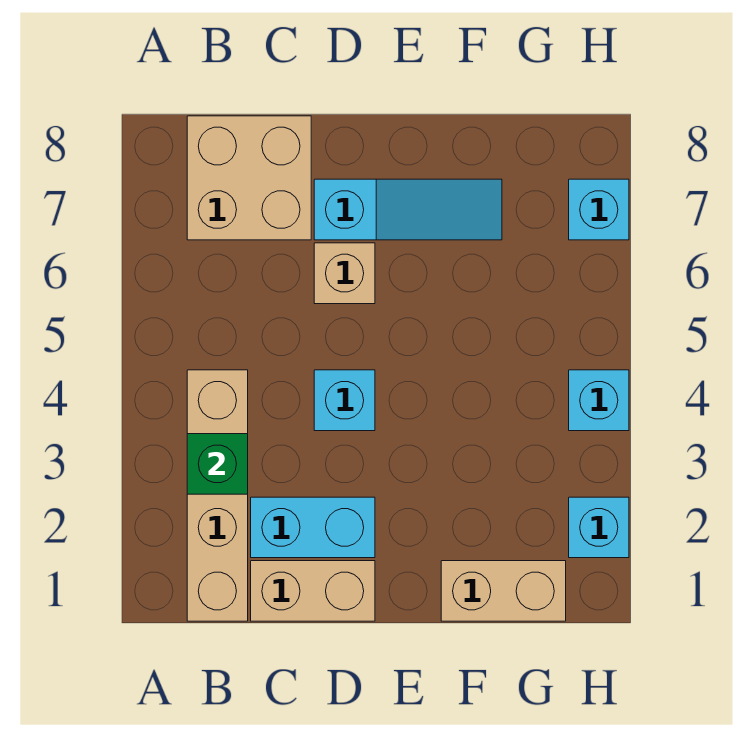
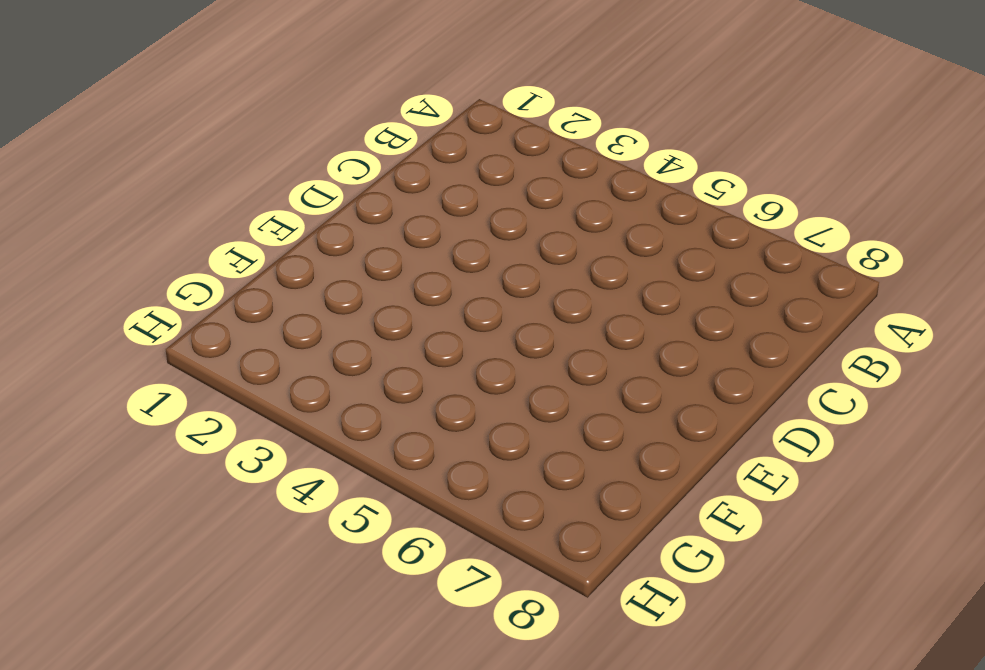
none -> tan 1x4 brick [187,370,248,621]
none -> tan 2x2 brick [187,116,311,240]
none -> tan 1x2 brick [251,561,375,621]

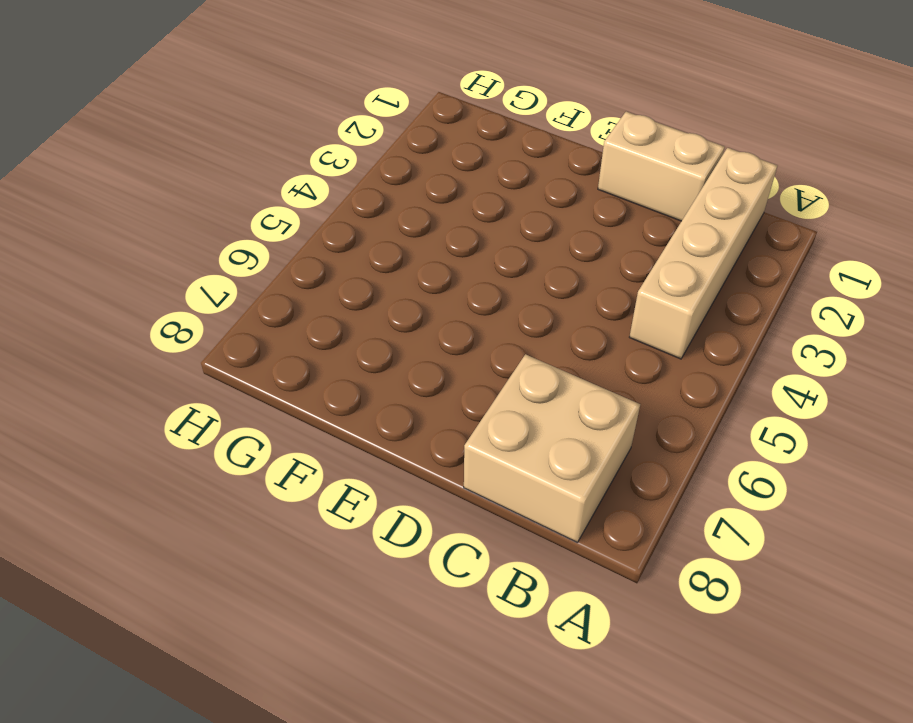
none -> cyan 1x2 brick [251,497,375,558]
none -> cyan 1x1 brick [314,370,375,431]
none -> tan 1x1 brick [314,243,375,304]

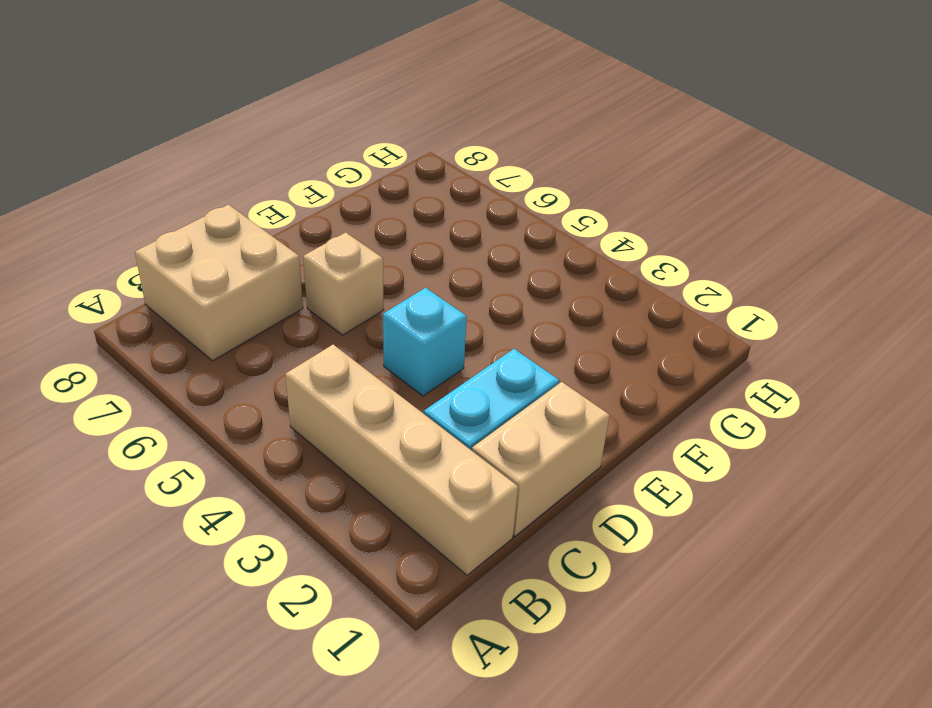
none -> cyan 1x3 slope [314,179,502,240]
none -> tan 1x2 brick [441,561,566,621]
none -> cyan 1x1 brick [569,497,629,558]

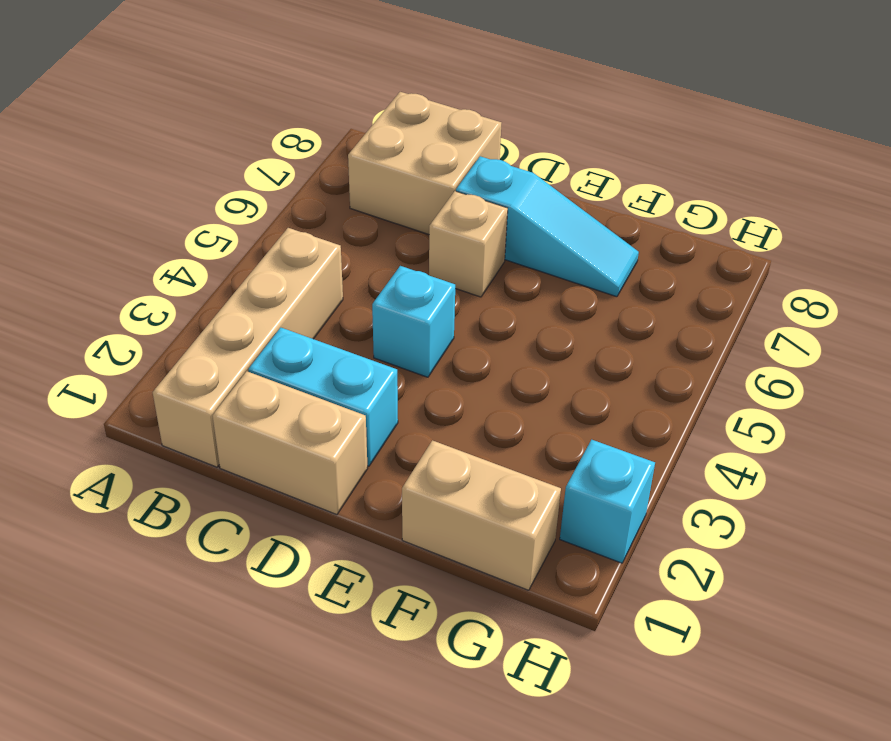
none -> cyan 1x1 brick [569,370,629,431]
none -> cyan 1x1 brick [569,179,629,240]
none -> green 1x1 brick [187,434,248,494]

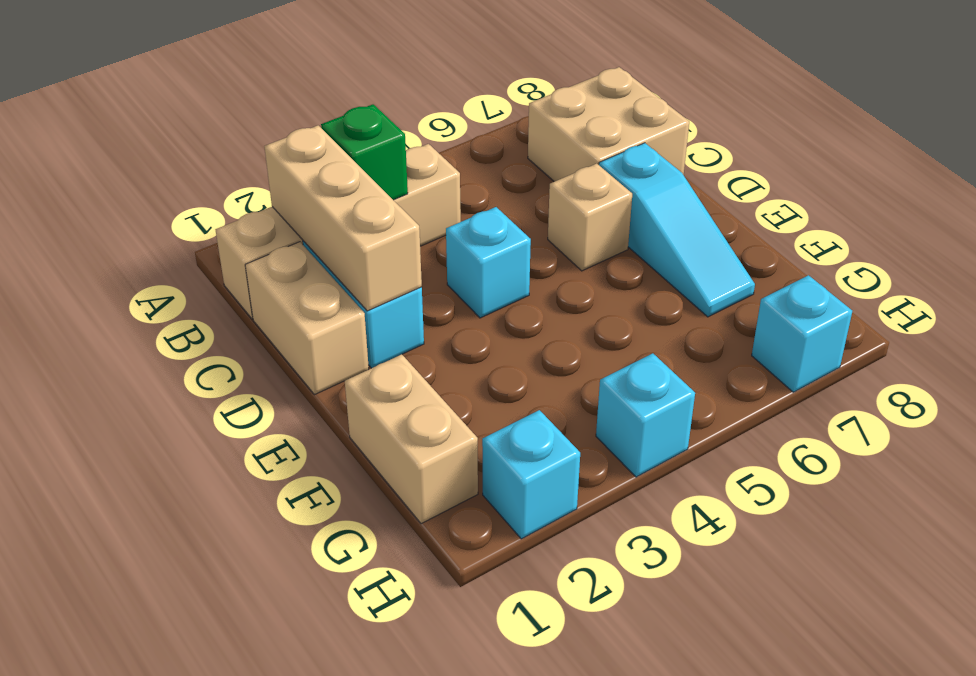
tan 1x3 brick [264,125,422,311] -> none

